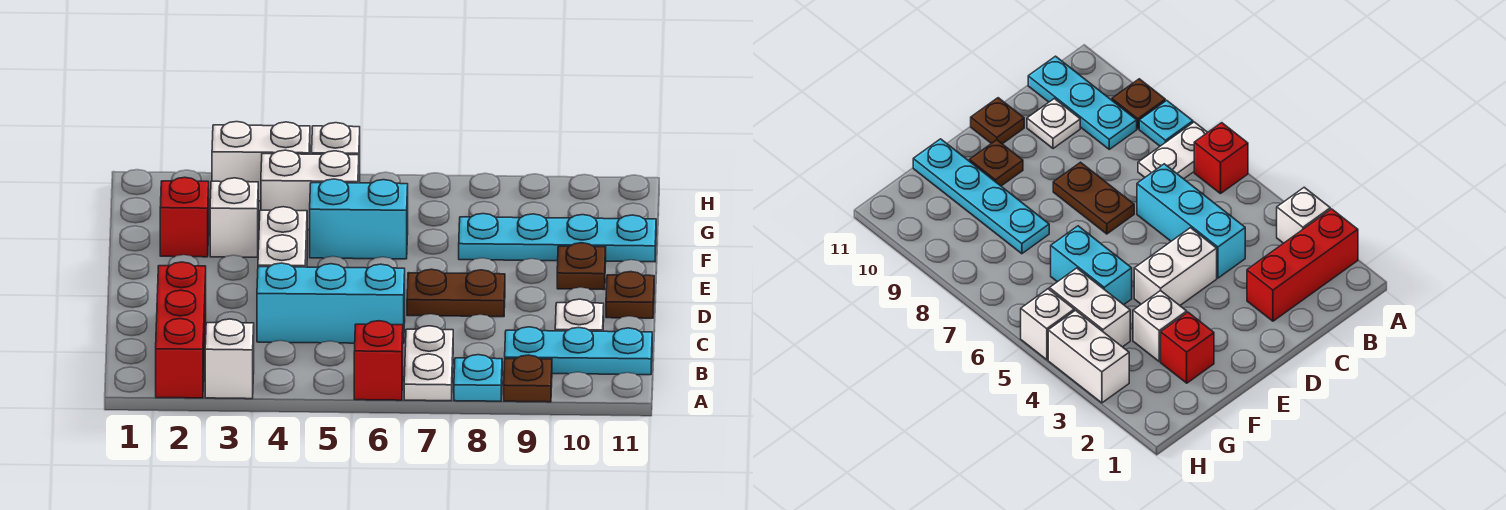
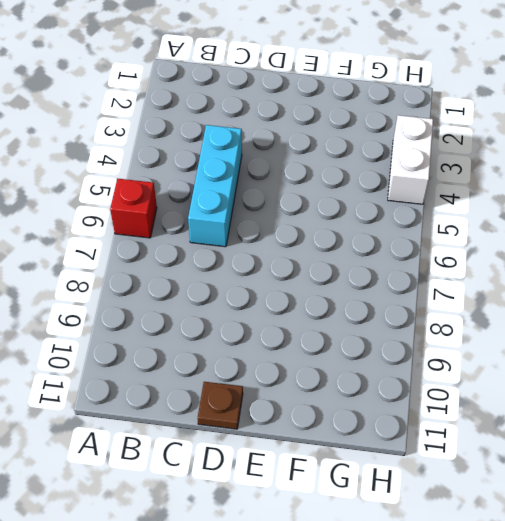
none -> red 1x3 brick [156,262,206,398]
none -> white 1x1 brick [205,319,254,399]
none -> white 1x2 plate [404,326,453,401]

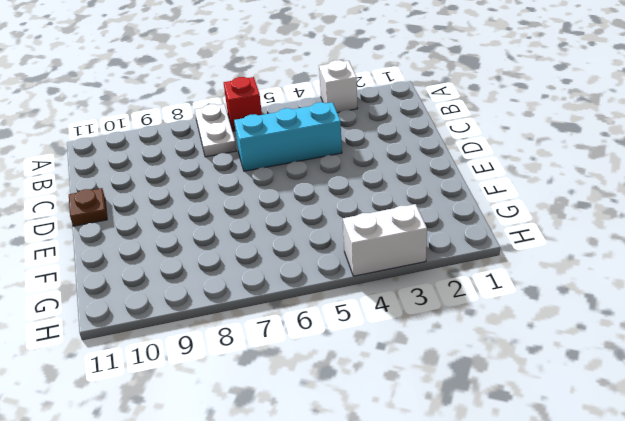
none -> red 1x3 brick [156,262,206,398]
none -> cyan 1x1 plate [454,355,502,401]
none -> brown 1x1 plate [504,355,552,402]

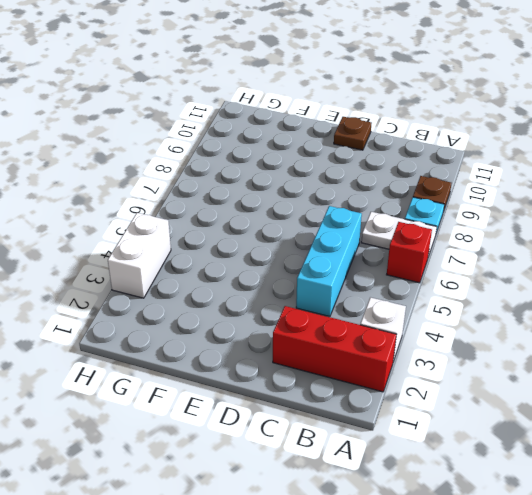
none -> cyan 1x3 plate [505,327,652,375]
none -> white 1x1 plate [555,299,604,331]
none -> white 1x2 brick [258,207,307,267]

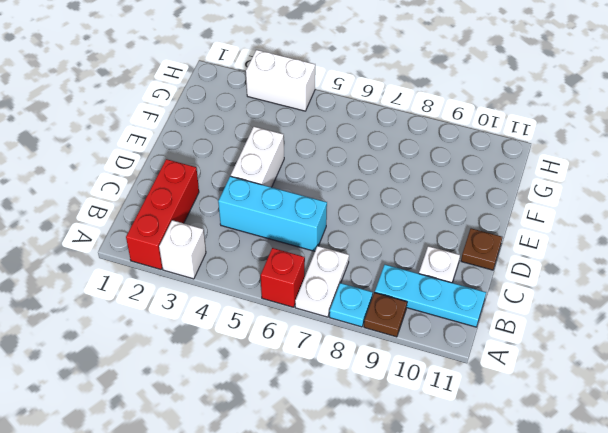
none -> brown 1x2 plate [407,269,505,317]
none -> brown 1x1 plate [557,243,606,290]
none -> red 1x1 brick [160,177,209,257]

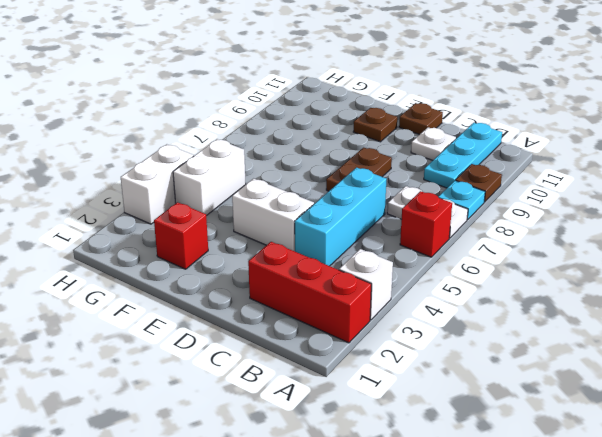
none -> white 1x1 brick [210,178,258,257]
none -> cyan 1x2 brick [310,179,408,259]
none -> cyan 1x4 plate [459,214,656,262]

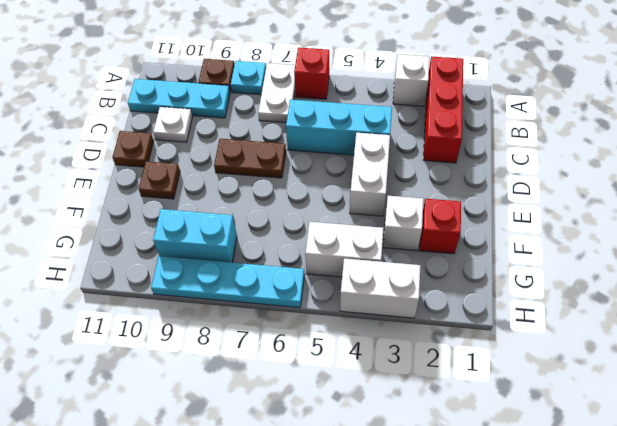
cyan 1x2 brick [153,209,237,263] -> cyan 1x2 brick moved to [310,179,408,259]
cyan 1x4 plate [151,256,305,308] -> cyan 1x4 plate moved to [459,214,656,262]
none -> white 1x1 brick [312,123,360,183]

